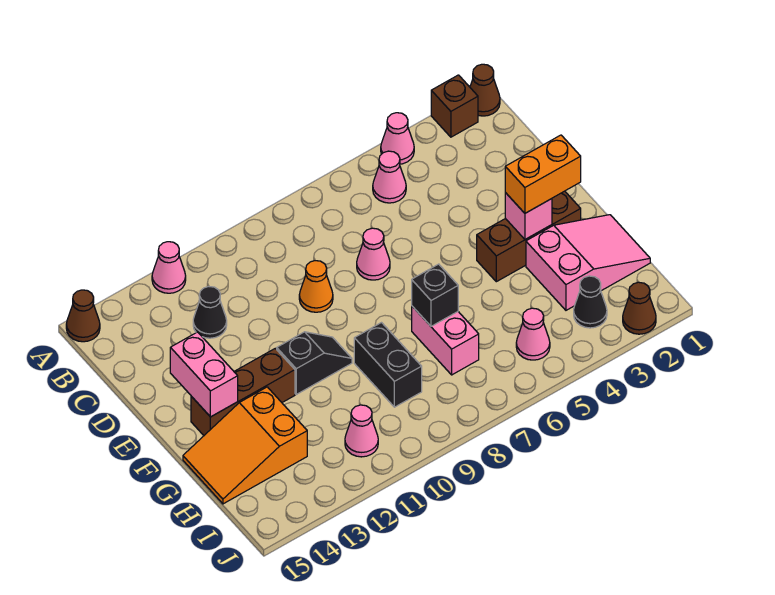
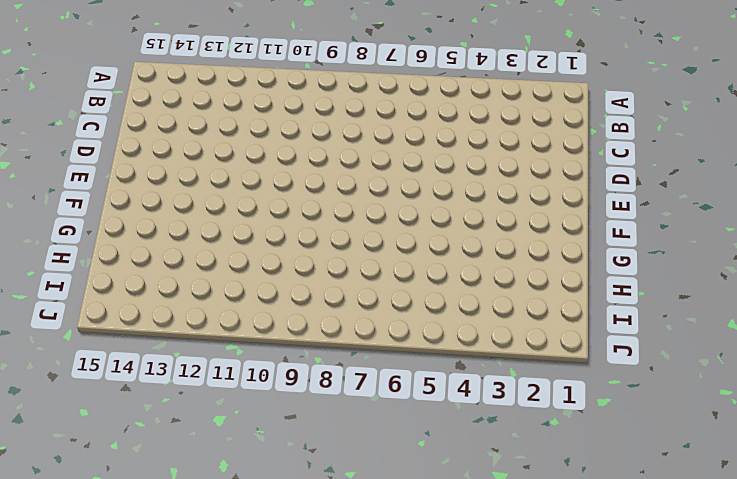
none -> brown 1x1 cone [470,64,500,116]
none -> brown 1x1 brick [431,75,478,137]
none -> pink 1x1 cone [381,113,414,164]

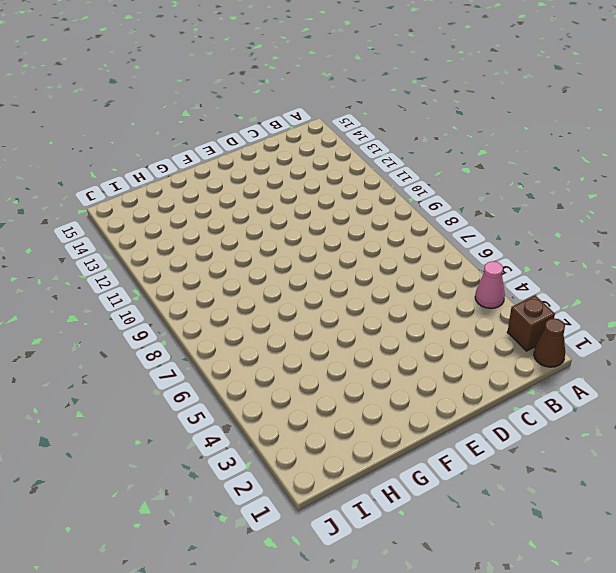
none -> pink 1x1 cone [152,242,186,293]
none -> brown 1x1 cone [66,290,100,342]
none -> pink 1x1 cone [373,151,406,203]

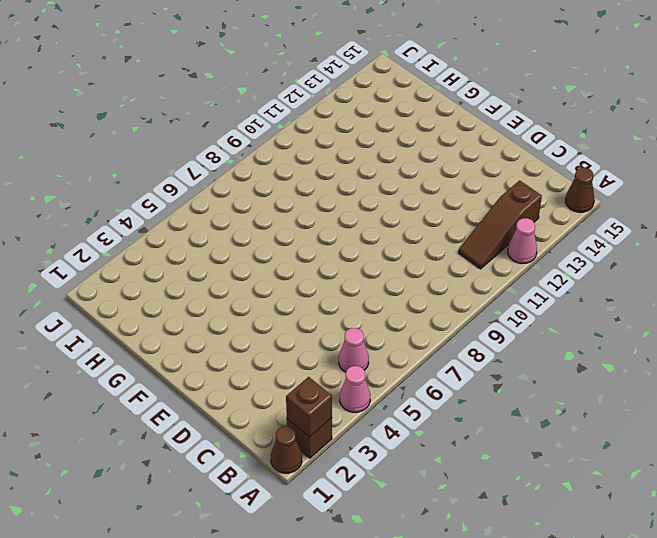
brown 1x1 brick [286,377,332,437] -> none
brown 1x3 slope [459,180,542,269] -> none
none -> black 1x1 cone [193,287,227,338]
none -> pink 1x1 cone [357,228,390,280]
none -> orange 1x1 cone [299,261,333,312]

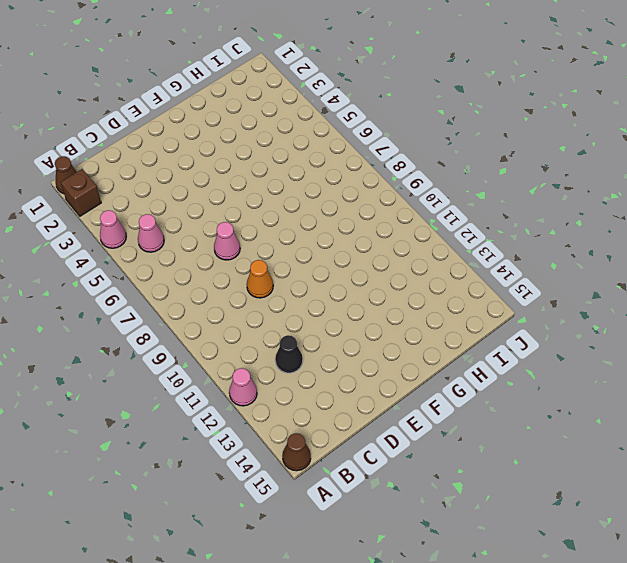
none -> brown 1x3 brick [477,191,581,282]
none -> black 1x2 slope [277,332,352,394]
none -> brown 1x3 brick [191,349,295,435]

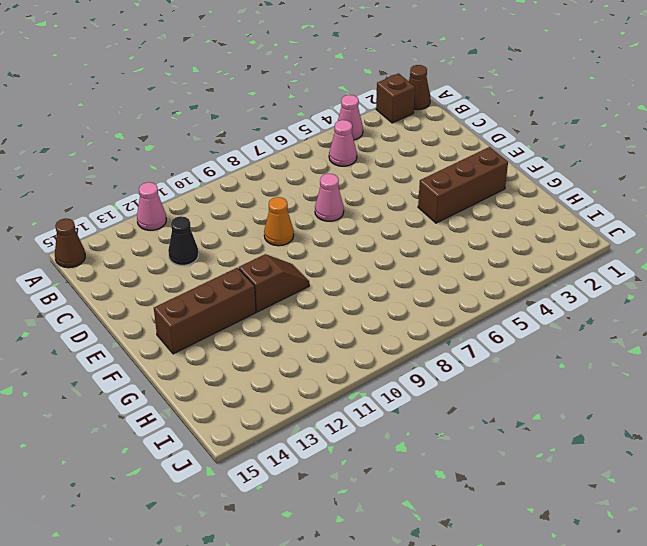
brown 1x2 slope [239,254,309,312] -> black 1x2 slope [277,332,352,394]
none -> pink 2x3 slope [526,215,650,310]
none -> pink 1x2 brick [412,306,479,375]
none -> black 1x2 brick [354,323,422,407]

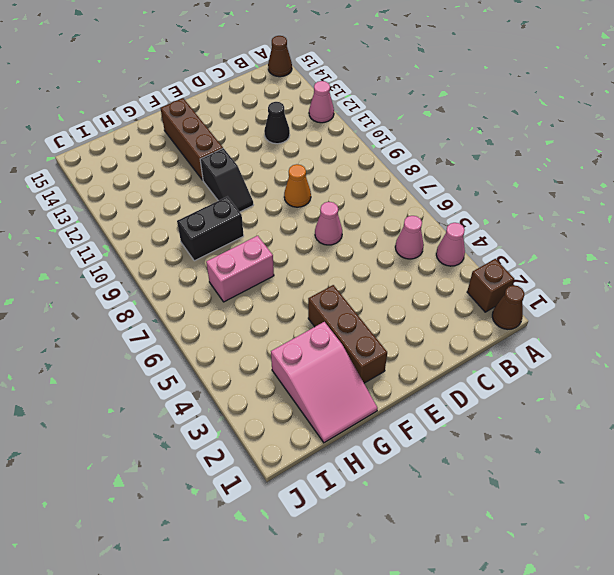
none -> orange 2x3 slope [183,387,307,504]
none -> black 1x1 cone [574,276,607,328]
none -> pink 1x1 cone [516,308,550,360]

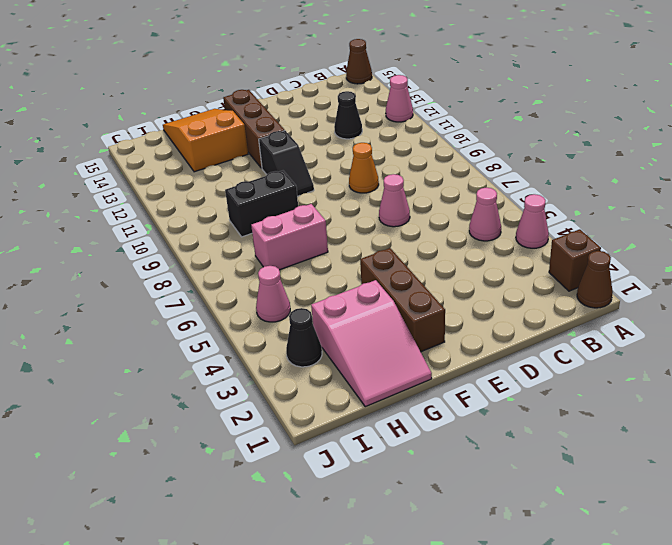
none -> pink 1x1 cone [345,405,378,457]
none -> brown 1x1 cone [623,282,656,334]
none -> pink 1x2 brick [170,332,238,417]

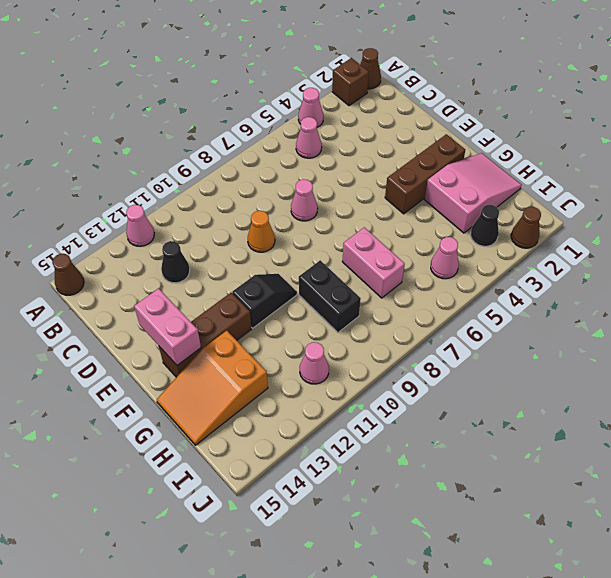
none -> pink 1x1 brick [505,193,552,239]
none -> black 1x1 brick [412,264,458,326]
none -> orange 1x2 brick [505,135,581,213]

